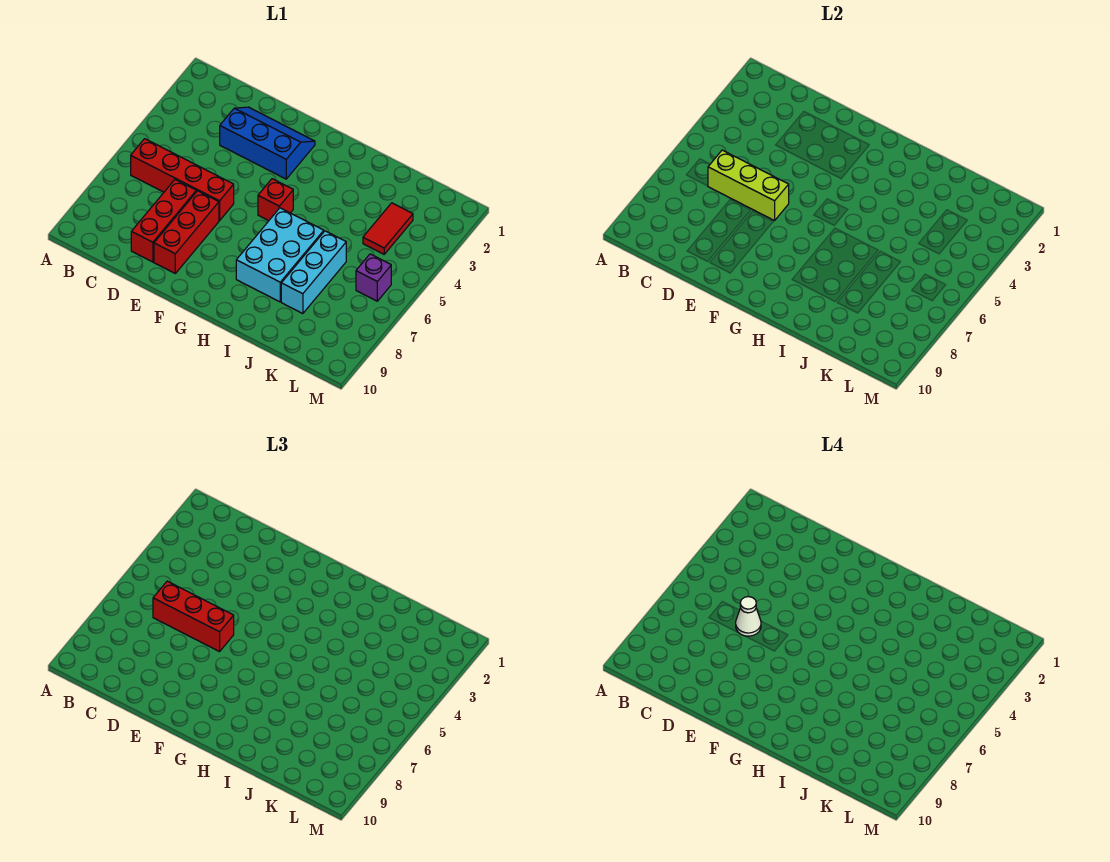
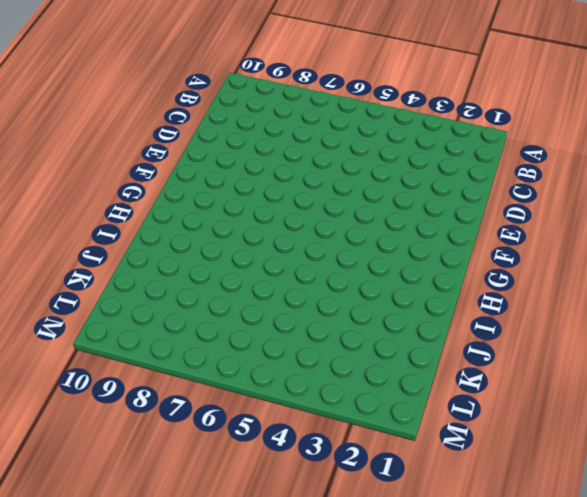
none -> red 1x4 brick [131,139,234,221]
none -> blue 2x3 slope [220,107,315,179]
none -> red 1x3 brick [131,180,196,262]

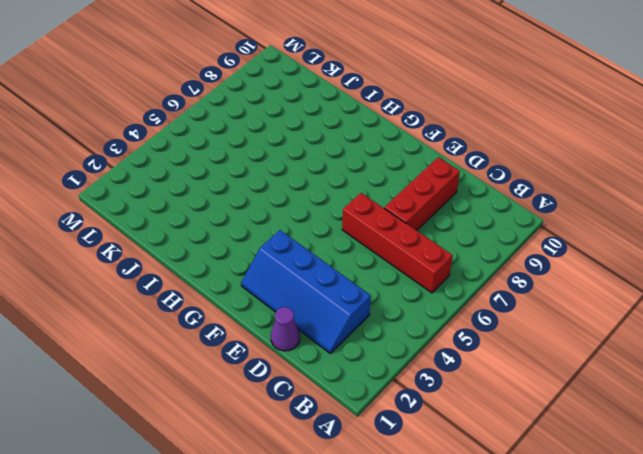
blue 2x4 slope [241,230,371,353] -> blue 2x3 slope [220,107,315,179]
purple 1x1 cone [271,307,300,351] -> none
none -> red 1x3 brick [154,191,219,273]
none -> red 1x1 brick [258,179,293,221]
none -> cyan 2x3 brick [236,208,324,302]

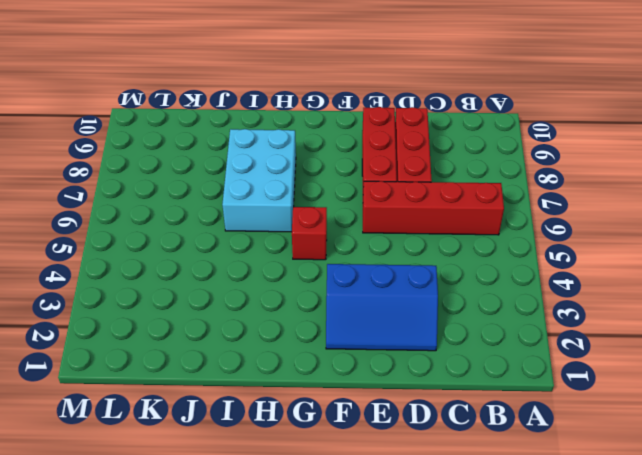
none -> cyan 1x3 brick [281,231,346,314]
none -> red 1x2 tile [363,203,413,254]
none -> purple 1x1 brick [356,254,391,301]

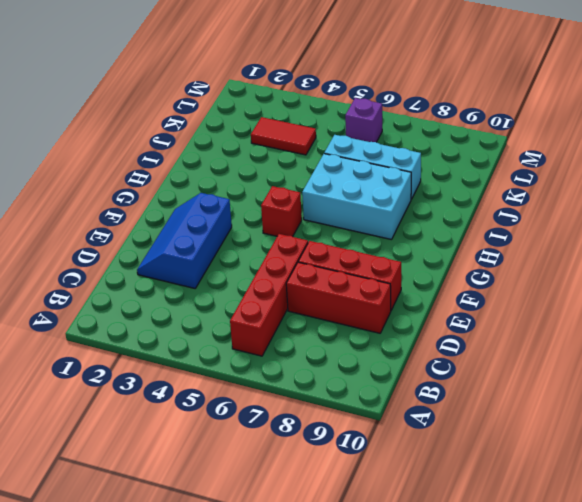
none -> lime 1x3 brick [708,150,789,221]
none -> red 1x3 brick [153,581,234,652]
none -> white 1x1 cone [736,597,761,636]

